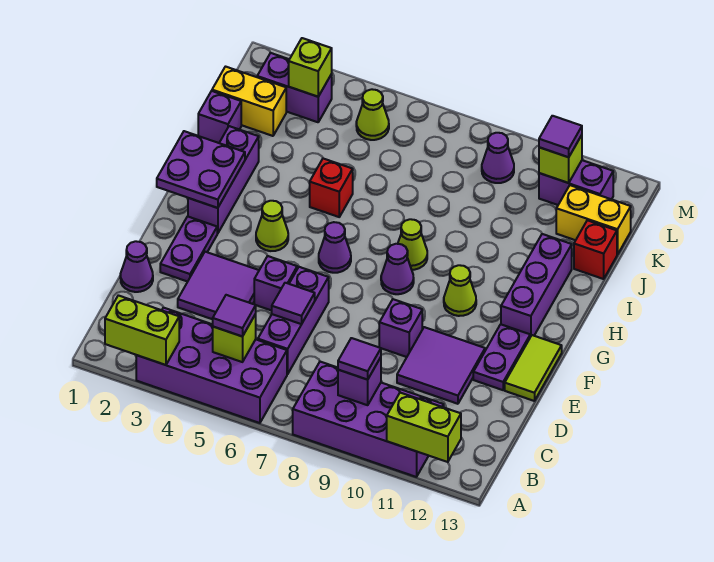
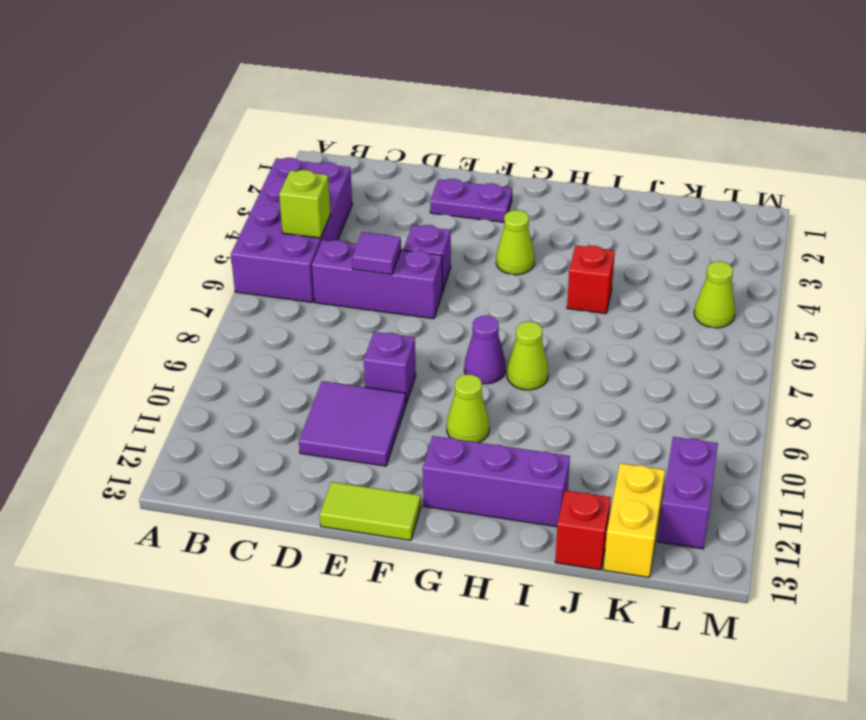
none -> purple 2x4 brick [293,362,444,477]
none -> purple 1x1 cone [120,241,153,292]
none -> purple 2x2 tile [178,252,259,319]
none -> purple 1x2 plate [473,324,530,390]

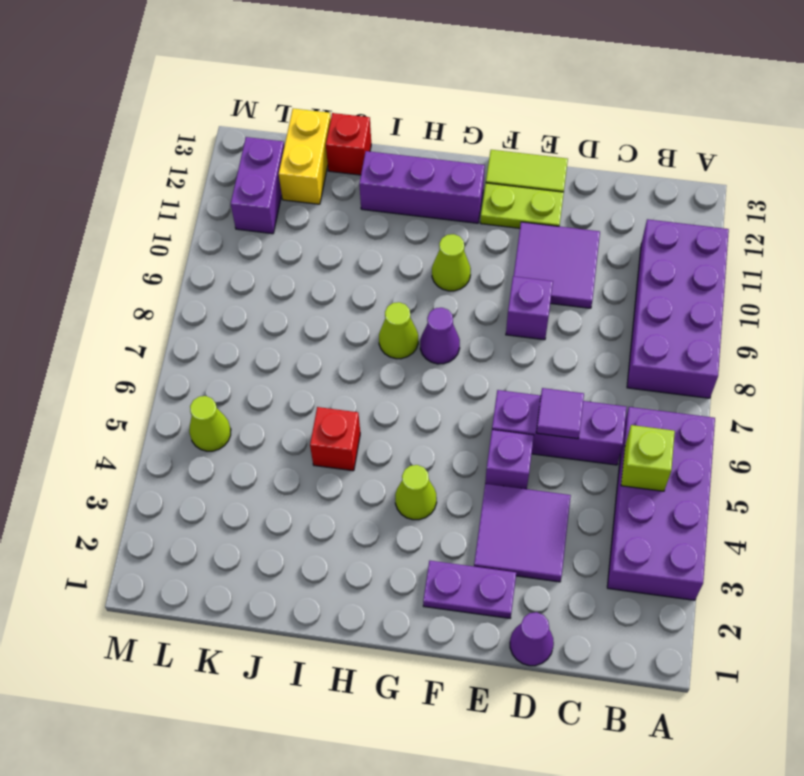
lime 1x2 plate [480,183,564,228] -> purple 1x2 plate [473,324,530,390]
none -> purple 1x3 brick [188,126,259,234]
none -> purple 1x1 cone [319,222,351,273]
none -> purple 1x1 brick [198,91,241,143]
none -> yellow 1x2 brick [212,67,286,136]

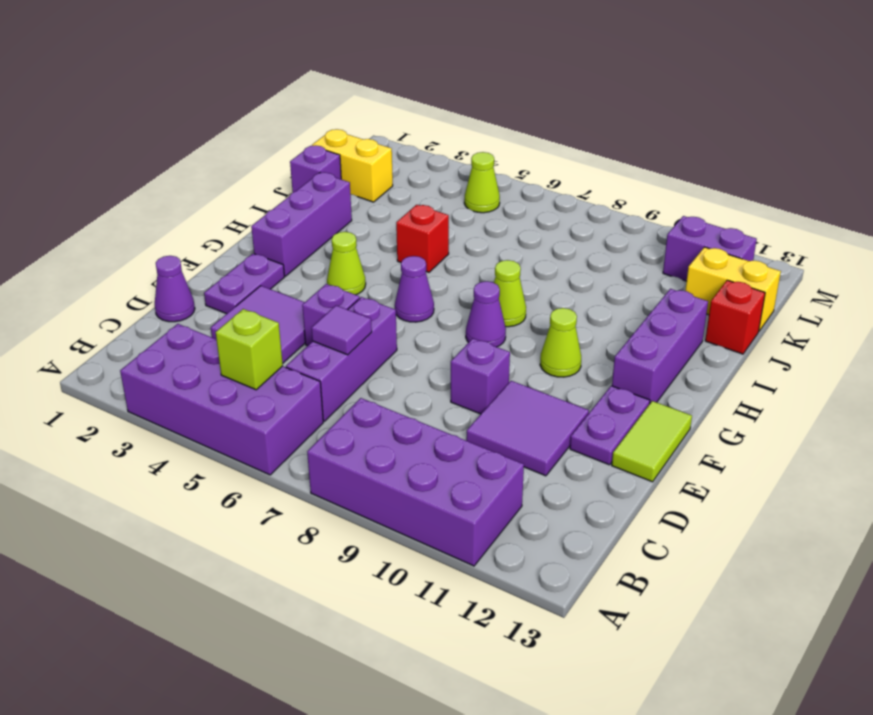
none -> purple 1x2 brick [257,53,332,122]
none -> purple 1x1 cone [482,133,514,183]
none -> lime 1x2 brick [105,295,179,365]
none -> lime 1x2 brick [387,393,461,462]

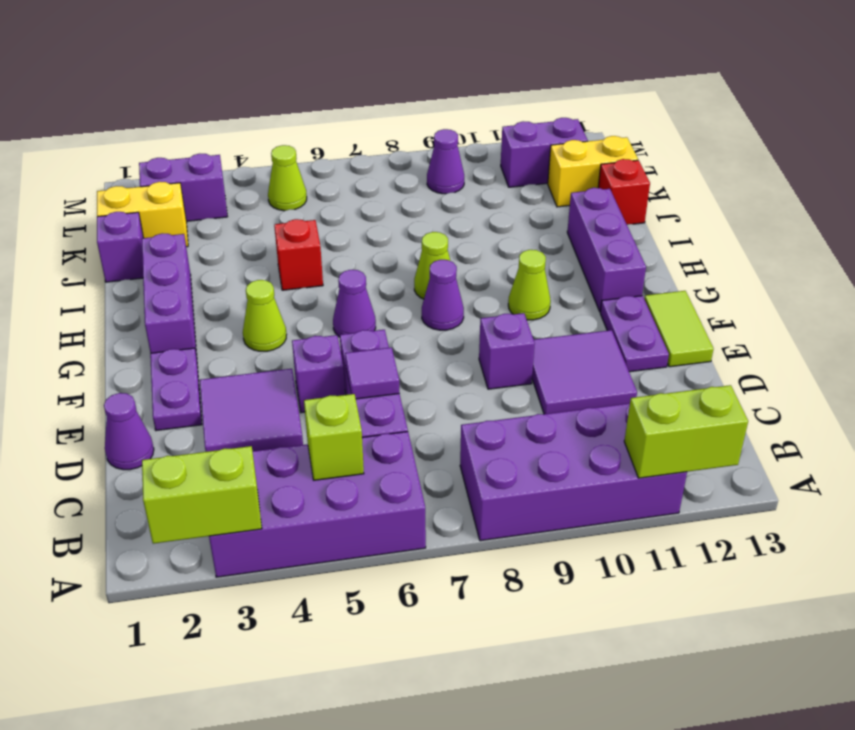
none -> purple 1x1 brick [338,357,381,405]
none -> purple 2x2 plate [157,131,245,208]
none -> lime 1x1 brick [289,38,332,97]
none -> lime 1x1 brick [539,135,582,183]

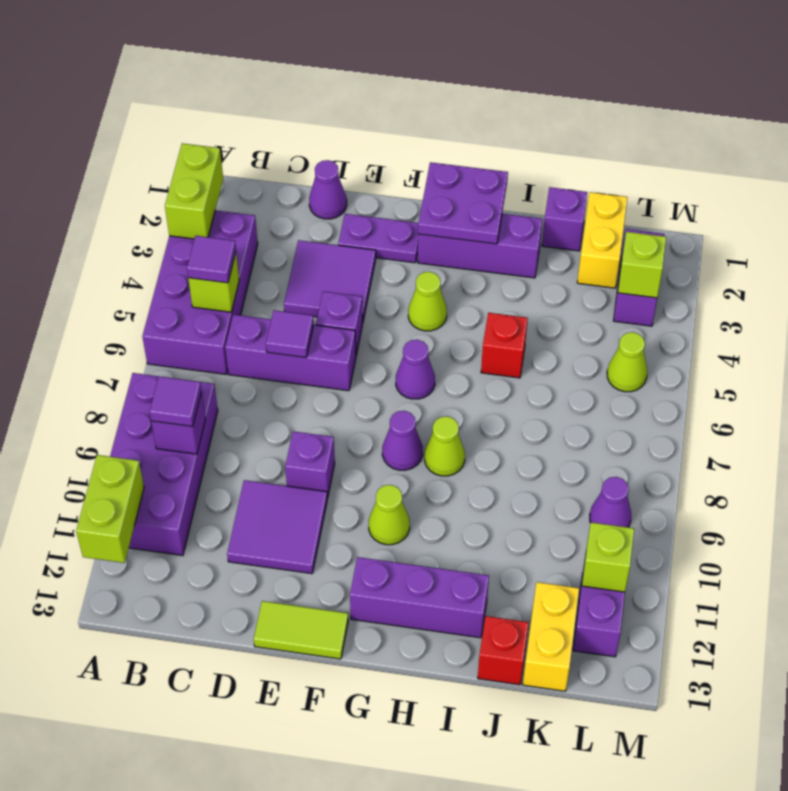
none -> purple 1x2 plate [473,324,530,390]
none -> purple 1x1 tile [539,116,582,157]

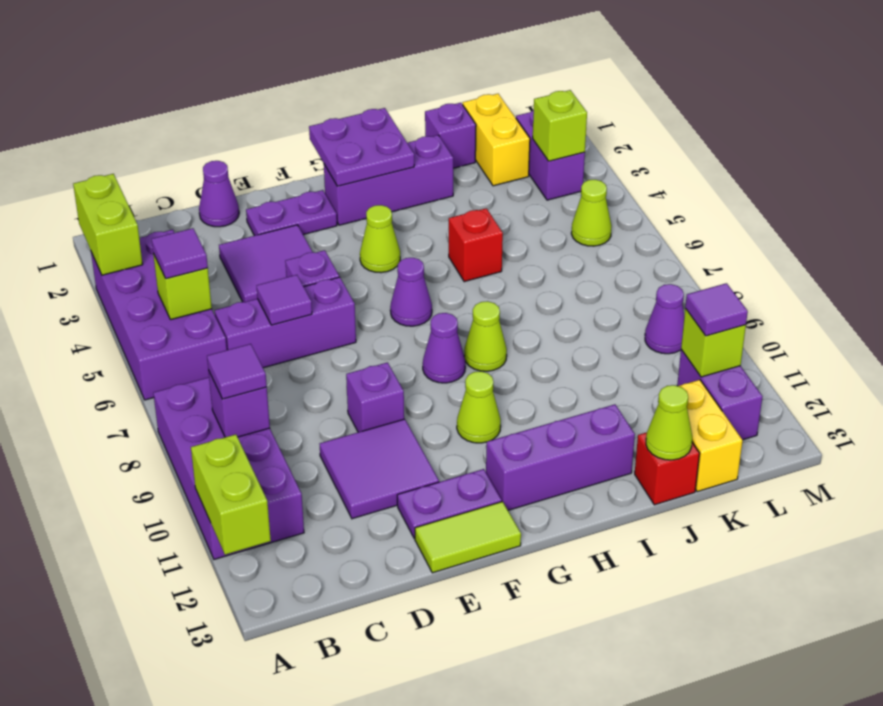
lime 1x1 cone [646,385,692,460] -> none

